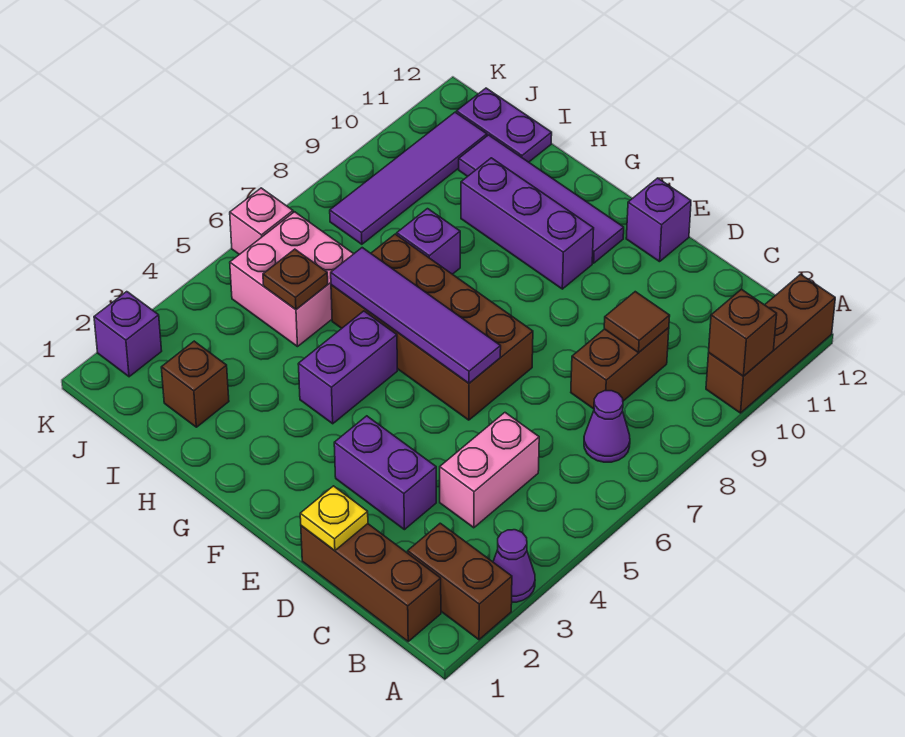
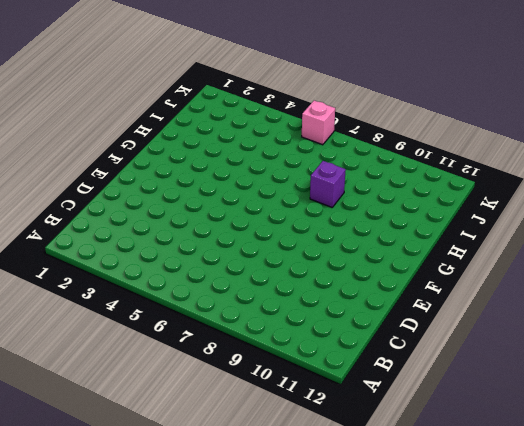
none -> brown 1x2 brick [408,523,512,640]
none -> purple 1x1 cone [493,530,535,602]
none -> brown 1x3 brick [706,274,835,413]

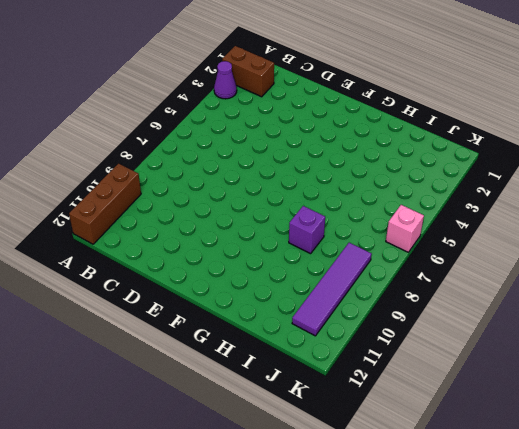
none -> brown 1x3 brick [301,524,441,641]
none -> purple 1x1 cone [584,391,630,462]
none -> pink 1x2 brick [440,413,539,528]

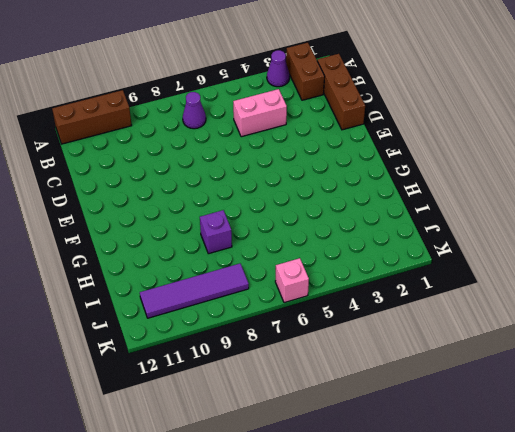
none -> brown 1x2 brick [571,328,669,409]
none -> purple 1x2 brick [334,416,436,530]
none -> brown 2x4 brick [331,234,533,420]

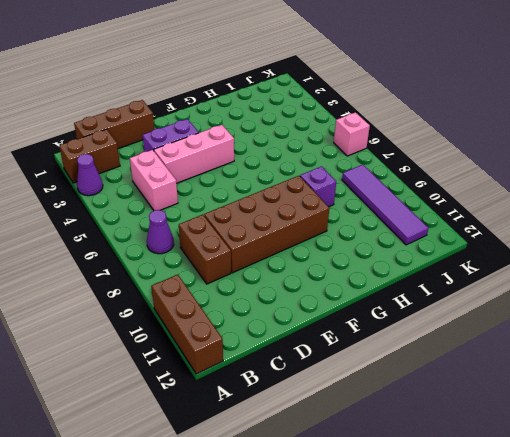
pink 1x3 brick [154,125,234,183] -> none
brown 2x4 brick [204,176,329,273] -> brown 2x4 brick moved to [331,234,533,420]
none -> purple 1x1 brick [626,178,691,262]
none -> purple 1x3 brick [461,158,594,289]
none -> purple 1x4 tile [459,135,624,263]

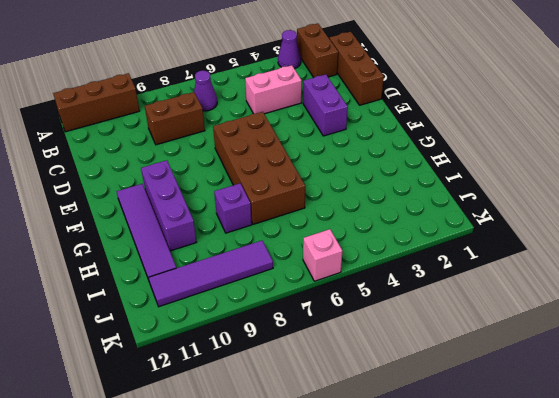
none -> purple 1x1 brick [626,178,691,262]
none -> purple 1x2 brick [298,311,397,424]
none -> brown 1x1 brick [161,341,229,427]

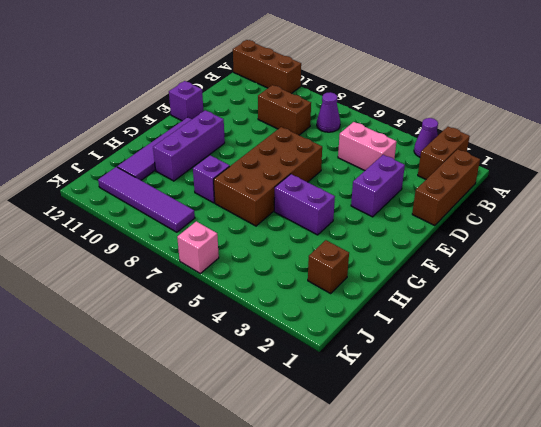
none -> pink 2x2 brick [230,212,353,347]
none -> purple 1x2 plate [457,88,552,162]
none -> purple 1x1 brick [94,292,162,377]

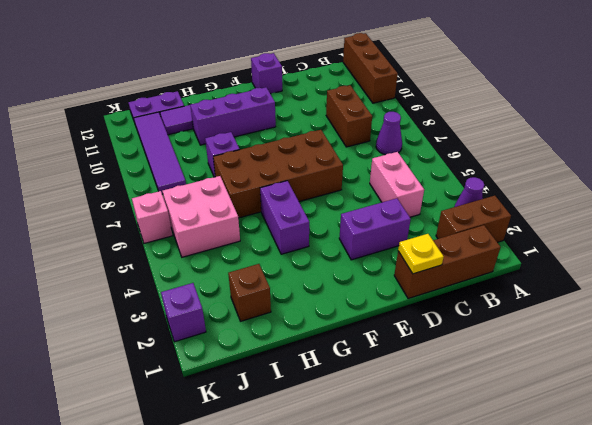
none -> brown 1x1 brick [709,289,777,376]
none -> brown 1x1 tile [604,292,670,353]
none -> purple 1x4 tile [331,248,501,383]

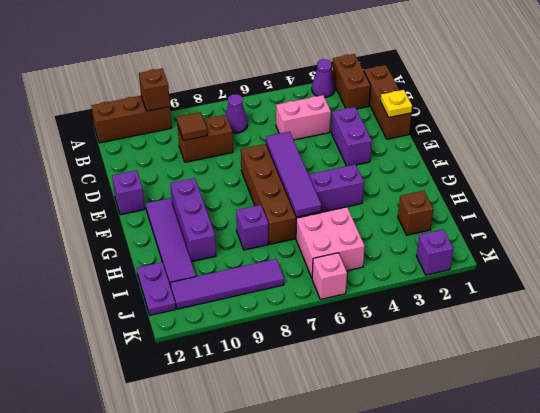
none -> brown 1x1 plate [263,249,328,309]

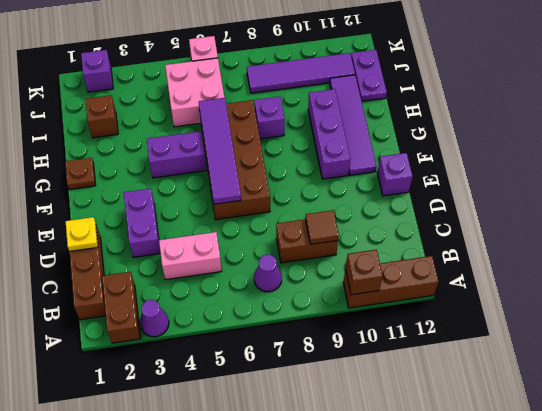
brown 1x1 plate [65,158,96,190] -> brown 1x1 plate moved to [263,249,328,309]

